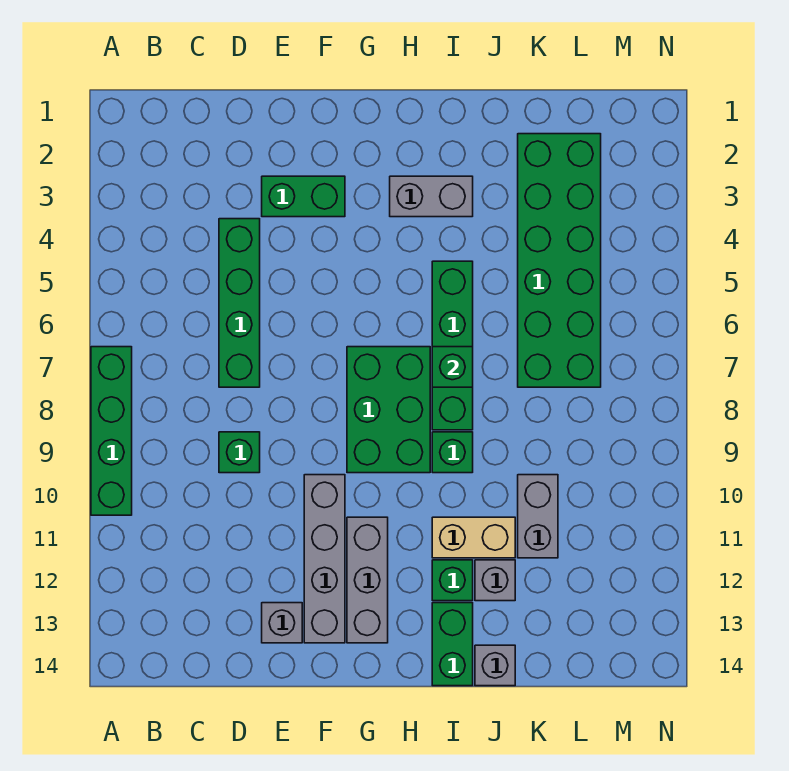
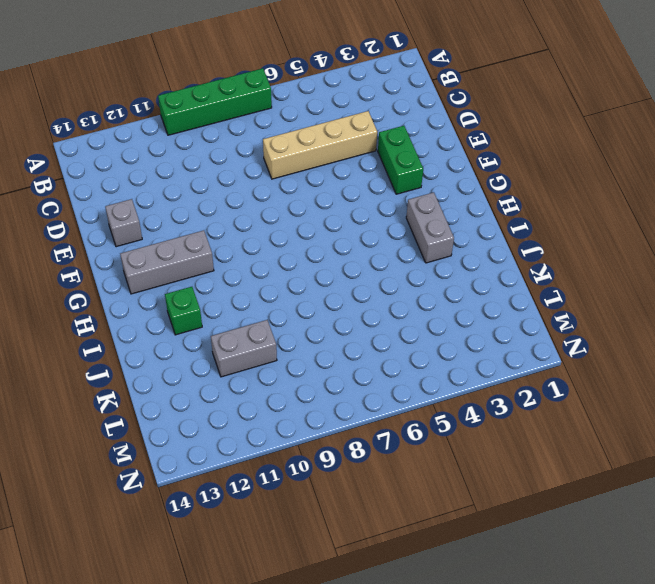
tan 1x4 brick [263,111,377,179] -> green 1x4 brick [219,219,260,387]
none -> green 1x1 brick [219,432,260,473]
none -> grey 1x4 brick [304,475,345,643]
none -> green 2x3 brick [347,347,430,473]

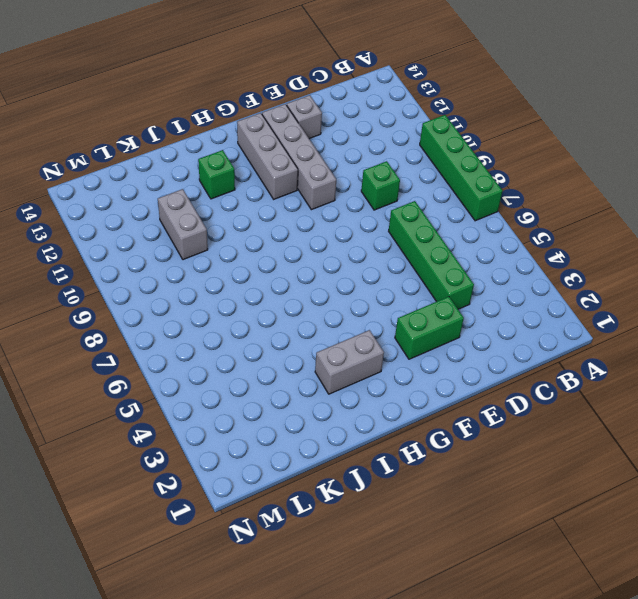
none -> green 2x3 brick [347,347,430,473]
none -> green 1x4 brick [432,261,473,430]
none -> green 1x1 brick [432,432,473,473]

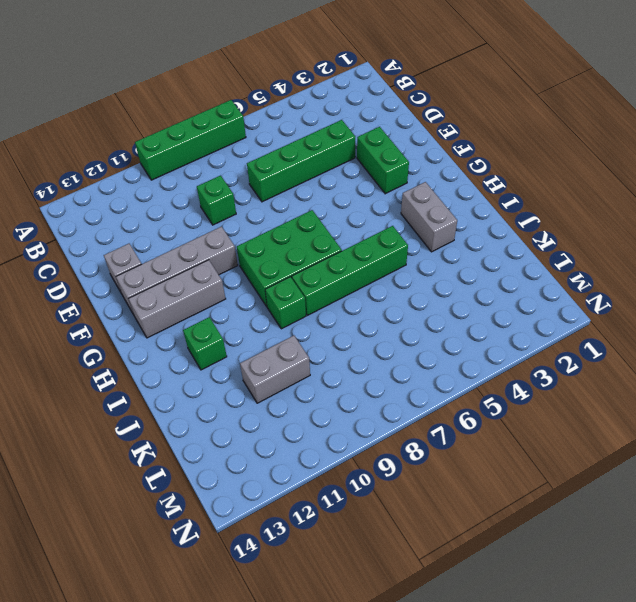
none -> tan 1x2 brick [432,517,515,558]
none -> green 1x2 brick [432,603,473,686]
none -> grey 1x1 brick [475,560,515,601]

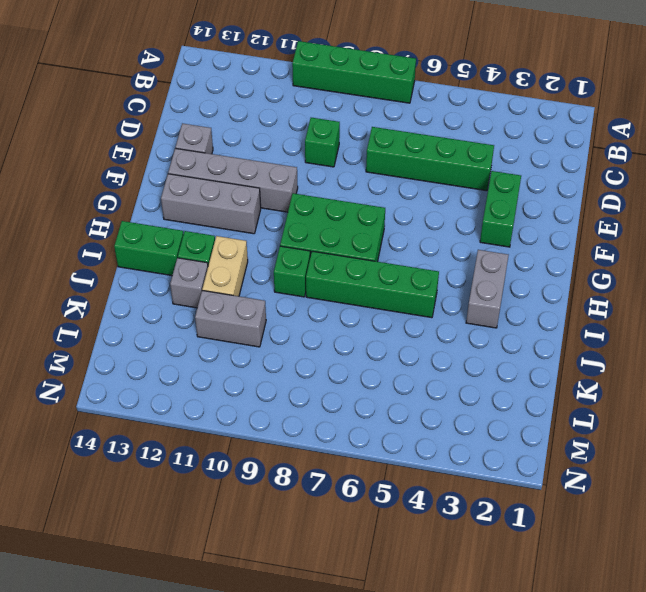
none -> grey 1x1 brick [475,645,515,686]
none -> green 2x6 brick [518,134,601,387]
none -> green 1x1 brick [432,347,473,387]

